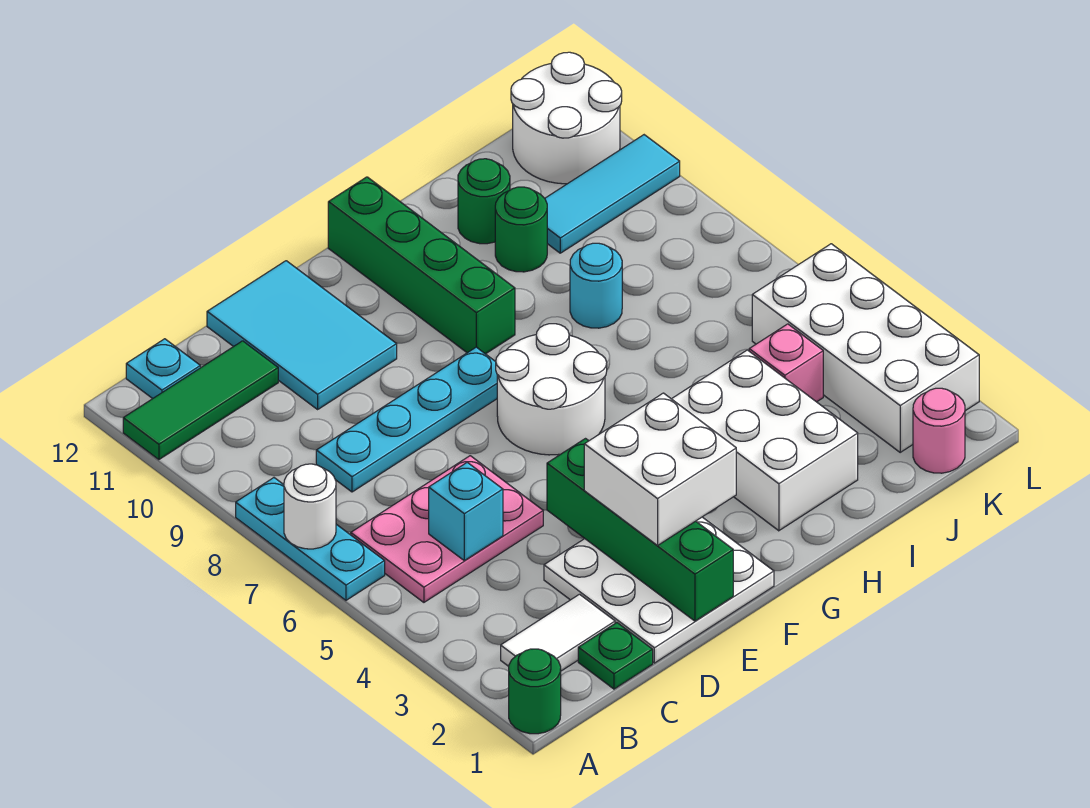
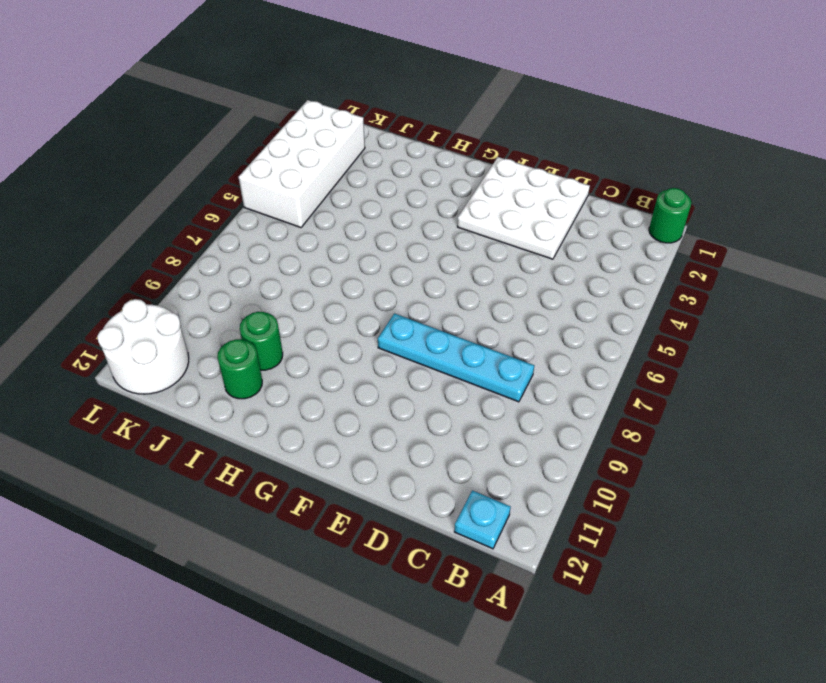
none -> cyan 1x3 plate [236,478,385,600]
none -> green 1x3 tile [123,341,278,460]
none -> white 1x2 tile [501,594,615,671]

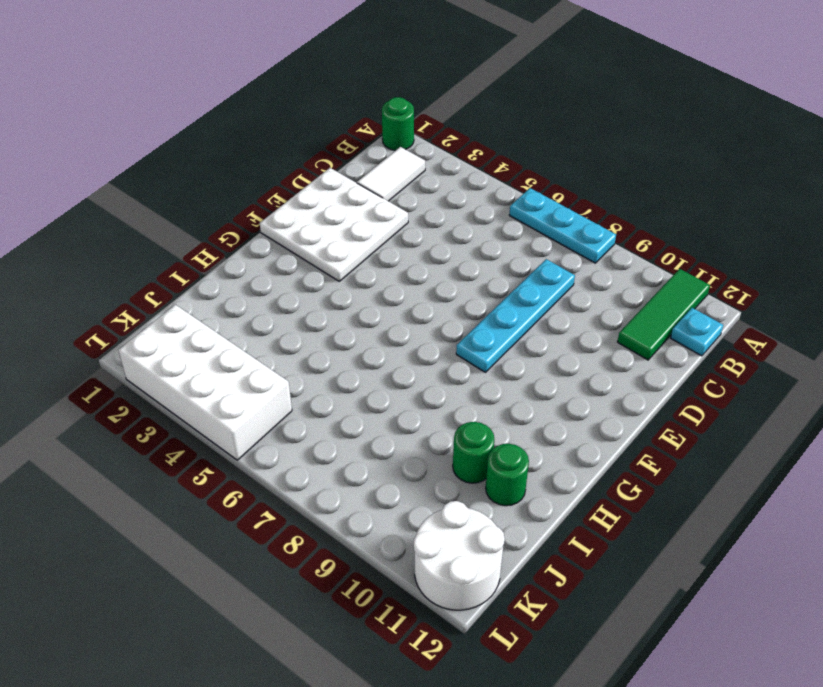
none -> pink 2x3 plate [351,456,543,602]
none -> green 1x1 plate [578,623,653,689]
none -> cyan 2x3 tile [207,261,397,409]

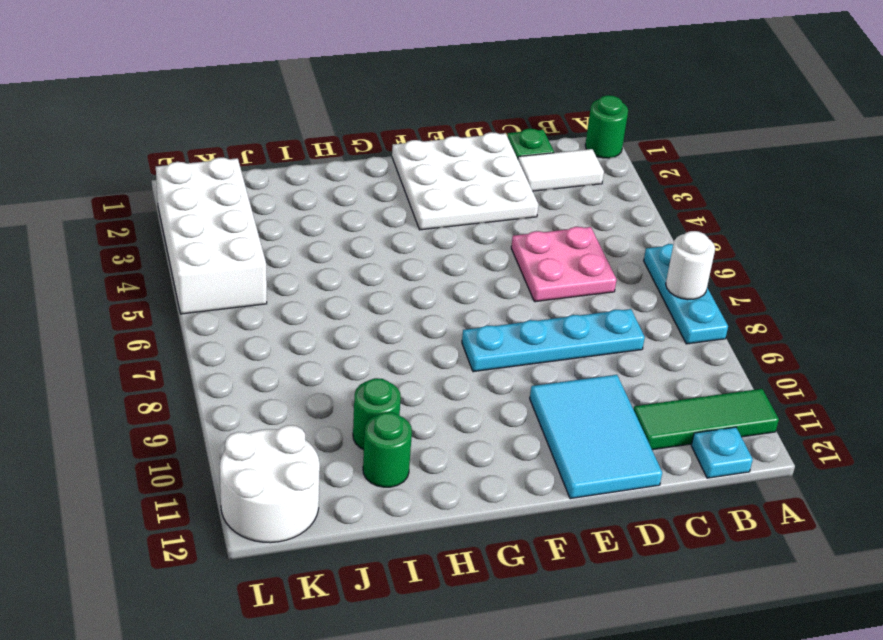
pink 2x2 plate [511,227,617,302] -> pink 2x3 plate [351,456,543,602]
none -> white 2x2 round brick [496,324,607,455]
none -> green 1x4 brick [328,177,515,354]
none -> white 2x3 brick [672,350,858,531]

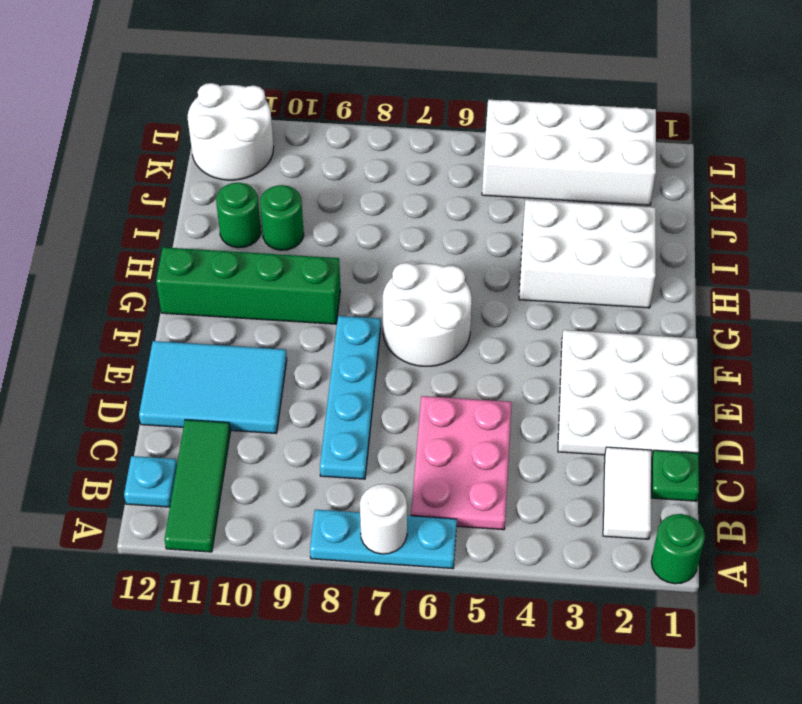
none -> cyan 1x1 round brick [570,243,622,328]
none -> pink 1x1 brick [749,324,823,402]
none -> cyan 1x3 tile [545,135,680,253]

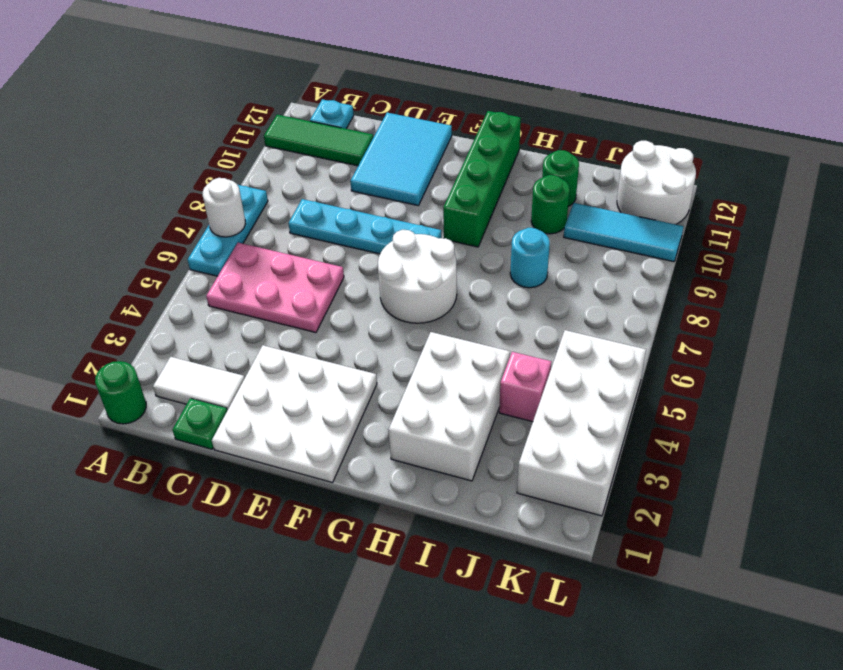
none -> pink 1x1 round brick [913,388,965,473]
none -> cyan 1x1 brick [429,462,503,561]
none -> green 1x4 brick [547,439,733,621]

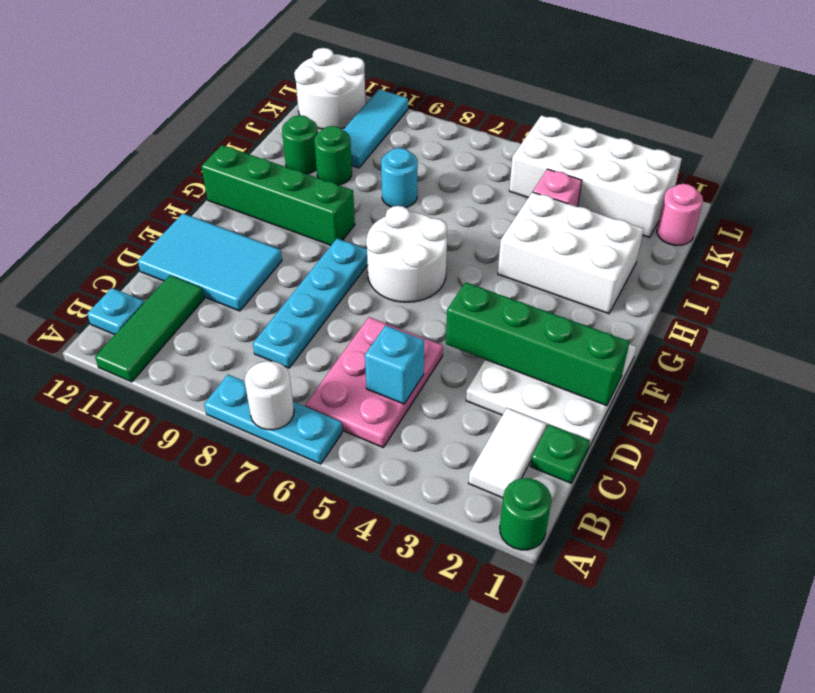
none -> white 2x2 brick [584,393,736,546]

